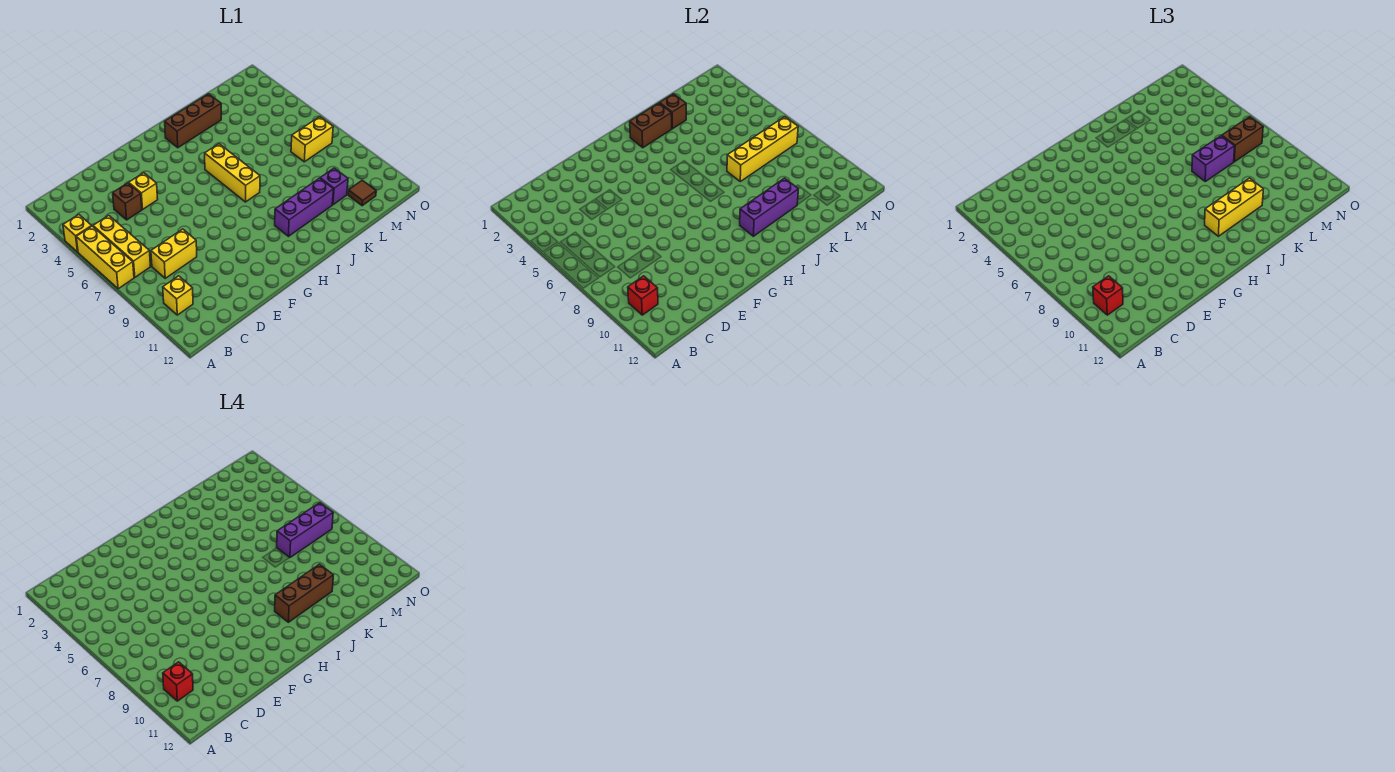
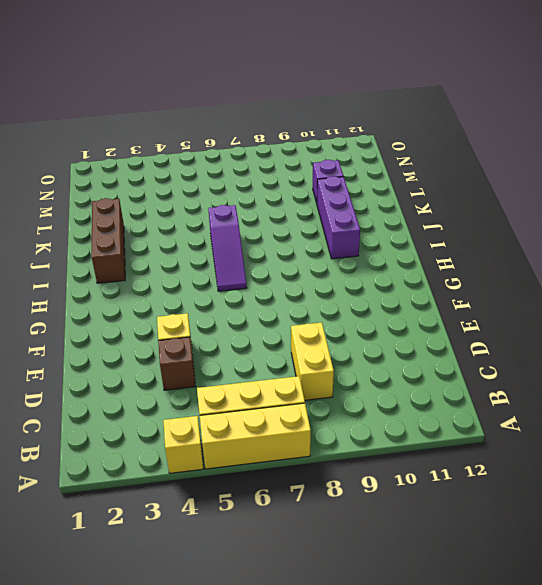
purple 1x3 slope [208,205,247,291] -> yellow 1x3 brick [205,144,260,202]
none -> yellow 1x1 brick [163,276,193,315]
none -> yellow 1x2 brick [291,117,333,162]
none -> brown 1x1 tile [348,180,376,206]

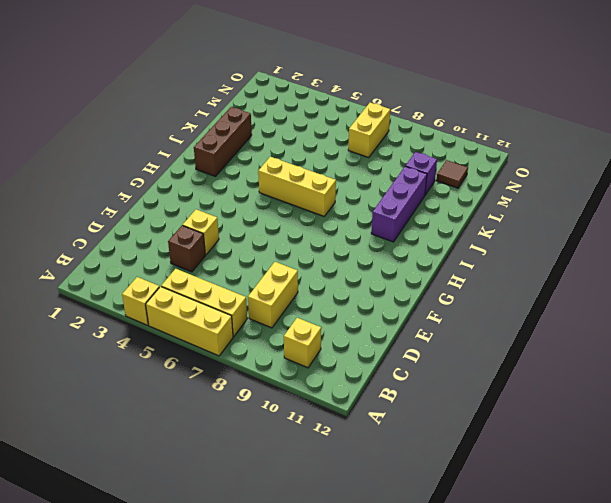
none -> red 1x1 brick [628,276,658,315]
none -> brown 1x2 brick [630,103,672,148]
none -> purple 1x3 brick [740,178,798,236]

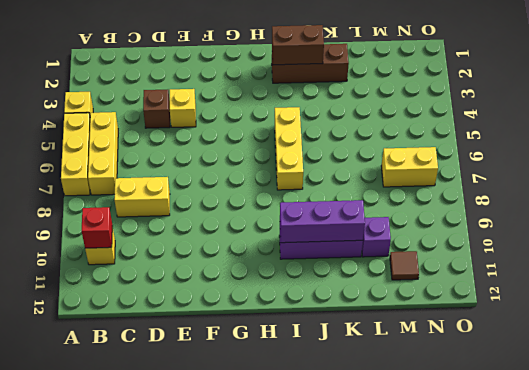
none -> brown 1x1 brick [660,94,686,129]
none -> yellow 1x4 brick [727,117,798,181]
none -> red 1x1 brick [1093,276,1123,315]

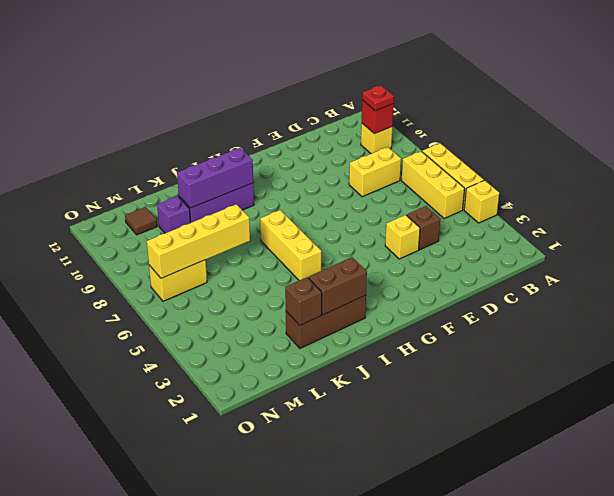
red 1x1 plate [362,85,394,111] -> red 1x1 brick [1093,276,1123,315]
none -> yellow 1x3 brick [1205,178,1263,236]
none -> purple 1x2 brick [1192,136,1235,181]
none -> brown 1x2 brick [1222,117,1263,162]

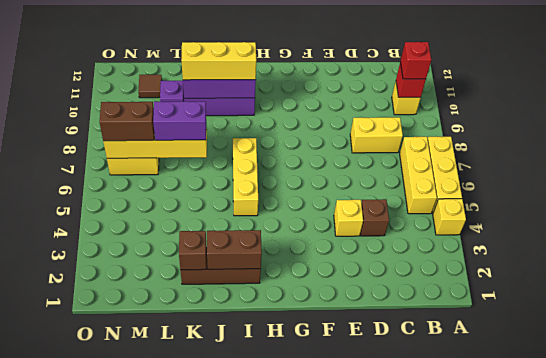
none -> red 1x1 brick [163,662,193,701]
none -> brown 1x3 brick [275,564,333,622]
none -> purple 1x3 brick [277,503,333,557]

